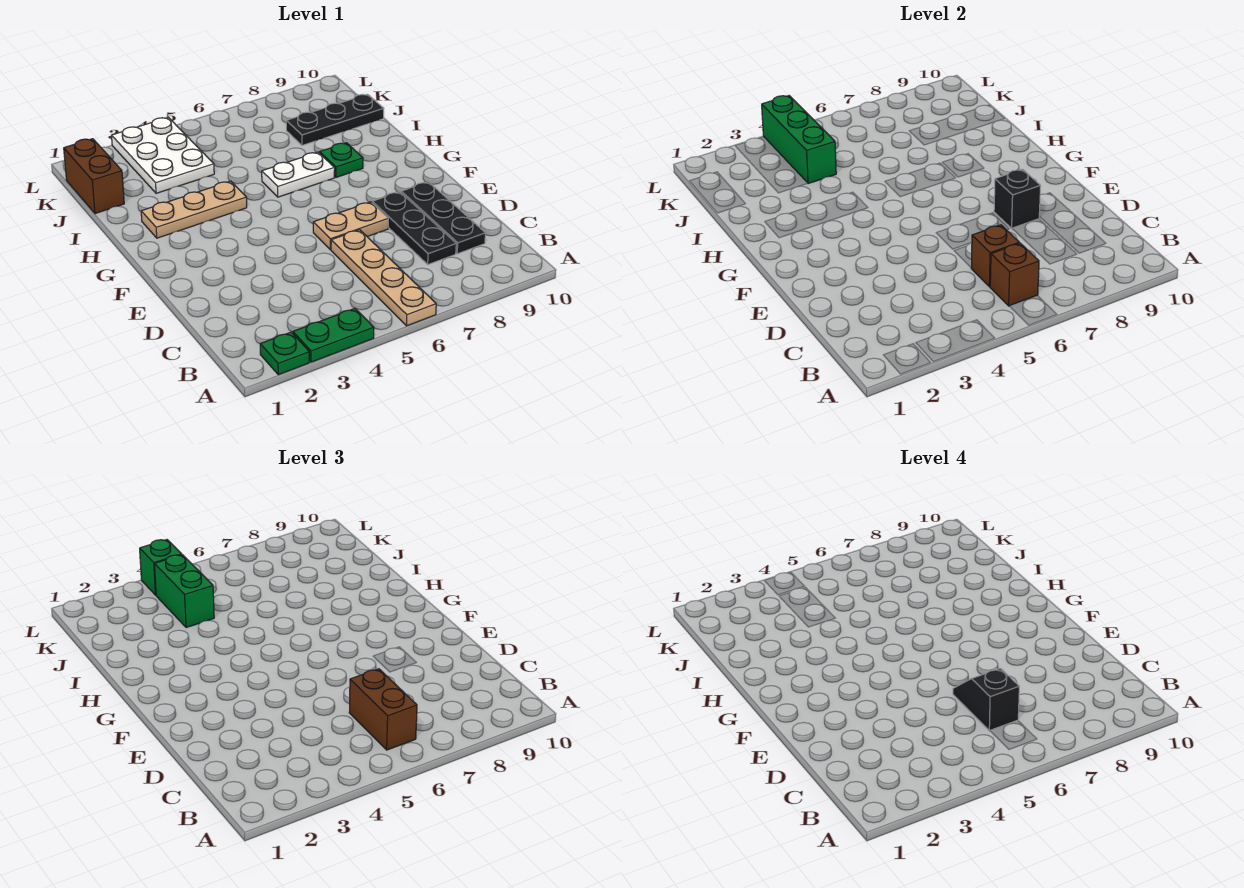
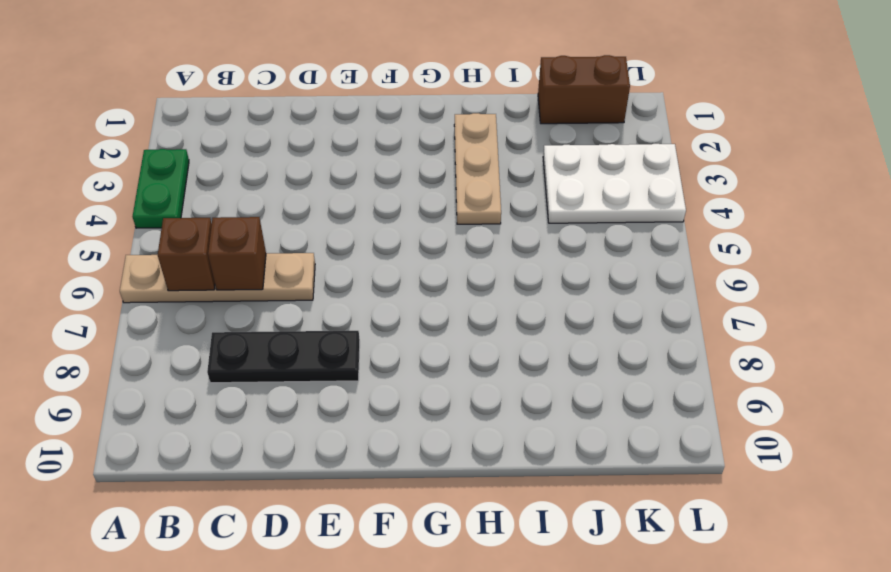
none -> green 1x1 plate [260,332,309,375]
none -> black 1x3 plate [401,182,485,254]
none -> tan 1x2 plate [313,202,388,250]

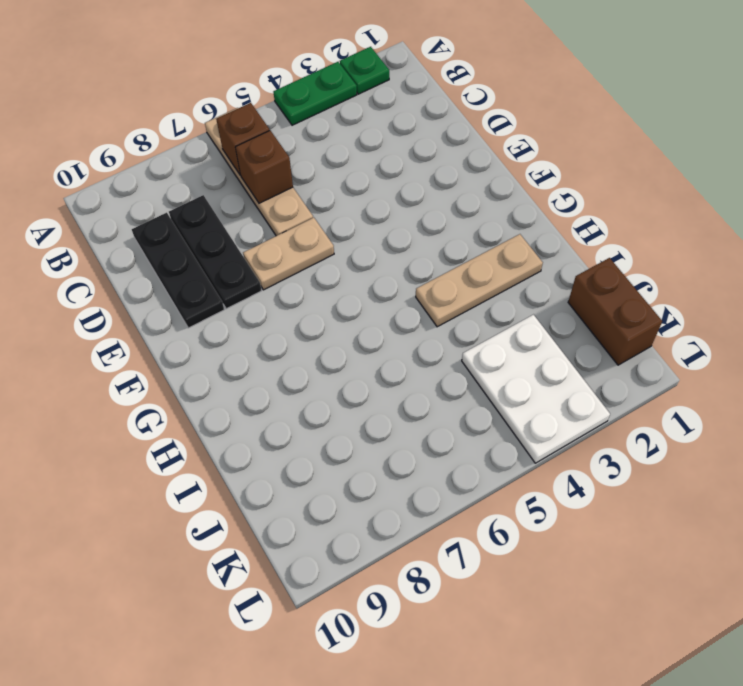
none -> white 1x2 plate [262,152,335,197]
none -> green 1x1 plate [320,143,363,177]
none -> black 1x3 plate [286,94,384,145]

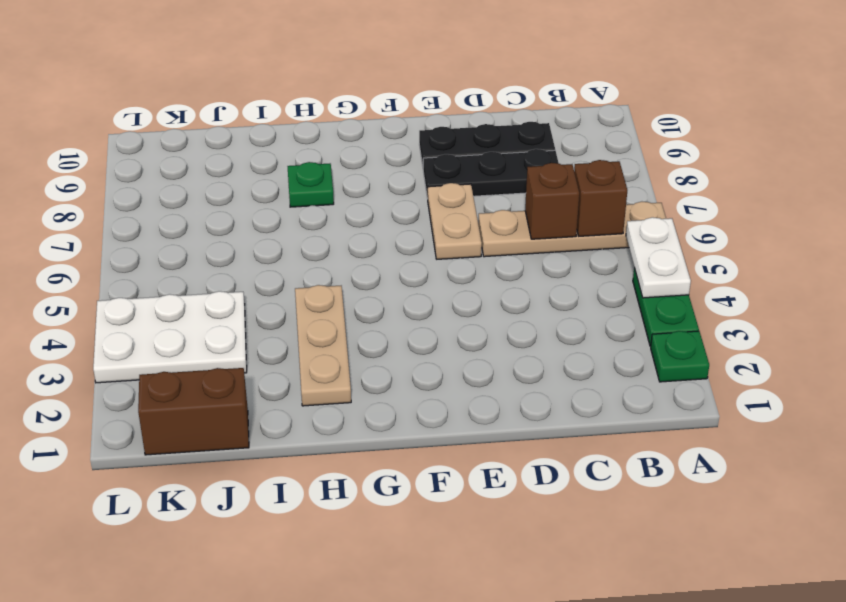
white 1x2 plate [626,217,691,298] -> white 1x2 plate moved to [262,152,335,197]
none -> black 1x3 plate [286,94,384,145]
none -> black 1x1 brick [994,169,1041,228]
none -> green 1x3 brick [762,96,836,184]

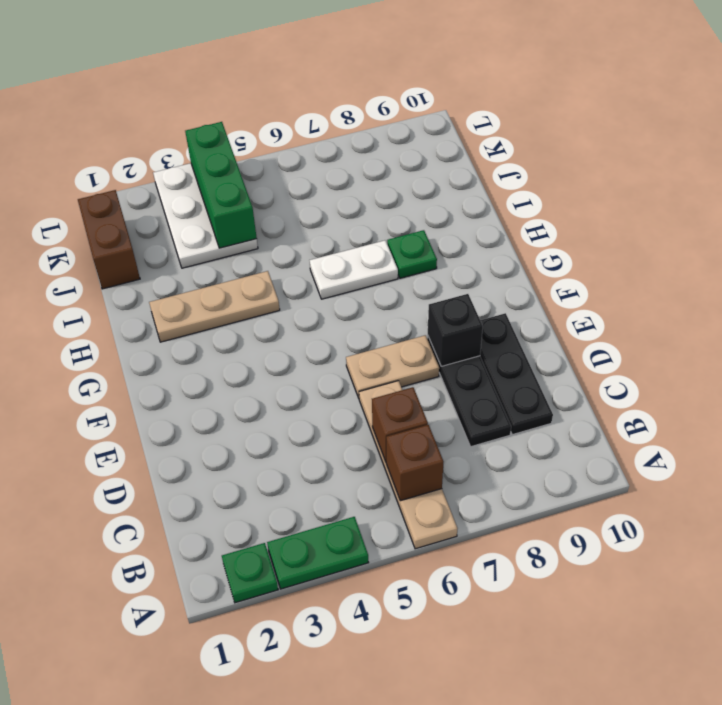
none -> black 1x3 plate [286,94,384,145]
none -> brown 1x2 brick [349,669,417,750]
none -> green 1x2 brick [155,555,214,628]

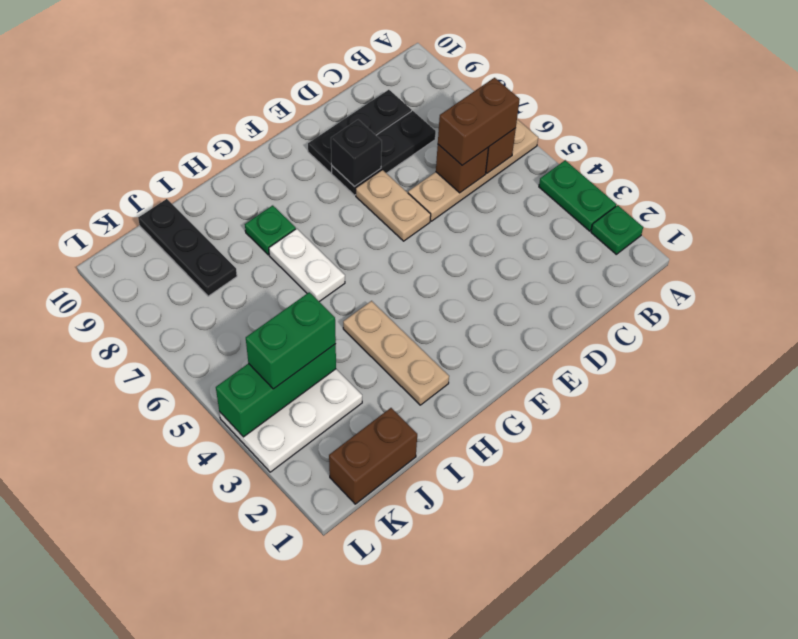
none -> green 1x1 brick [140,540,182,595]
none -> black 1x2 slope [953,668,1019,731]

